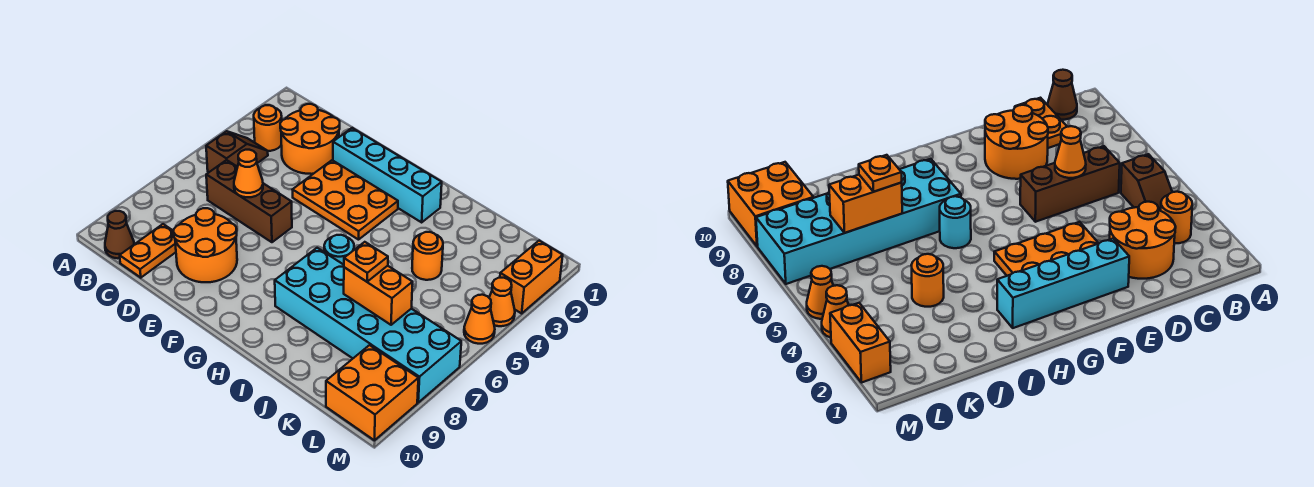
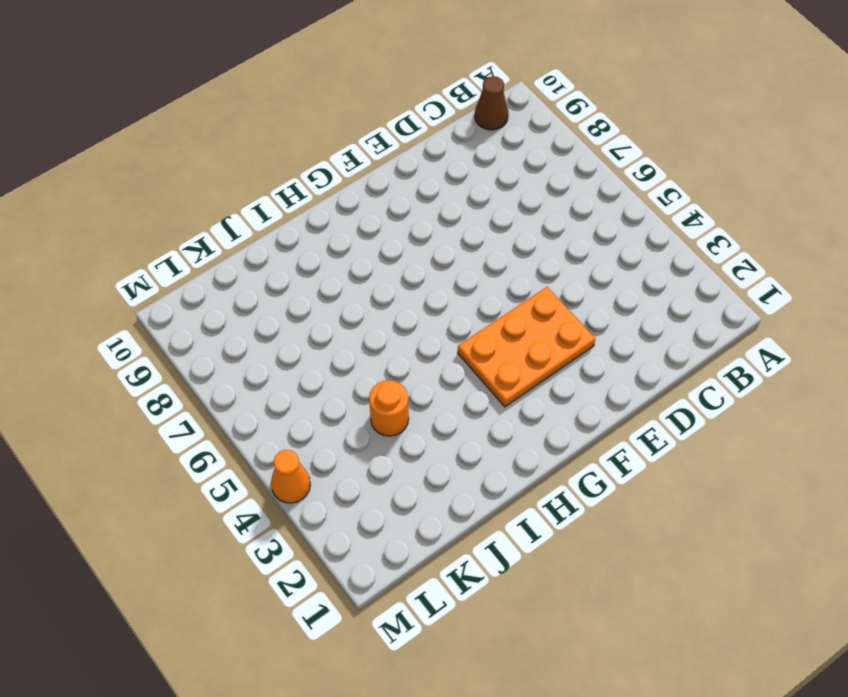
none -> orange 1x1 round brick [254,105,282,151]
none -> brown 1x2 slope [206,131,268,172]
none -> orange 2x2 round brick [280,104,340,174]

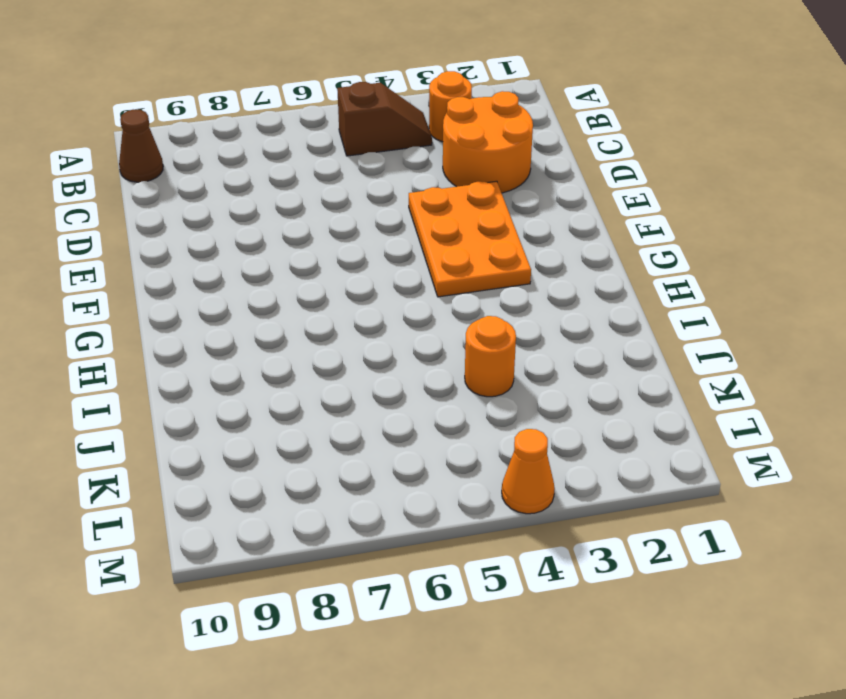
none -> brown 1x3 brick [206,160,292,242]
none -> orange 1x2 plate [120,224,176,278]
none -> orange 2x2 round brick [174,208,237,282]

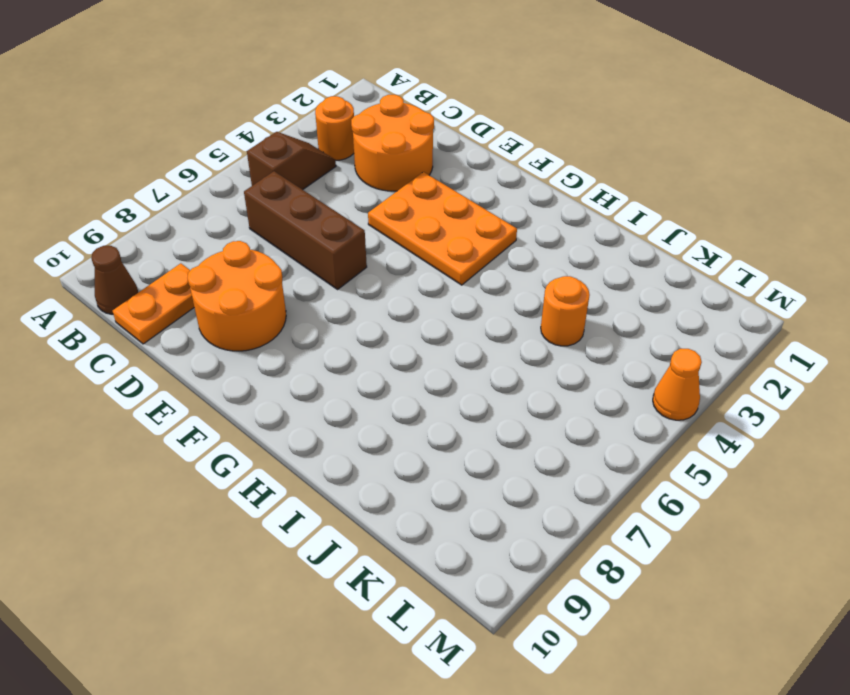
none -> cyan 1x4 brick [333,128,442,222]
none -> cyan 1x1 round brick [324,235,354,265]
none -> cyan 2x6 brick [275,248,461,402]

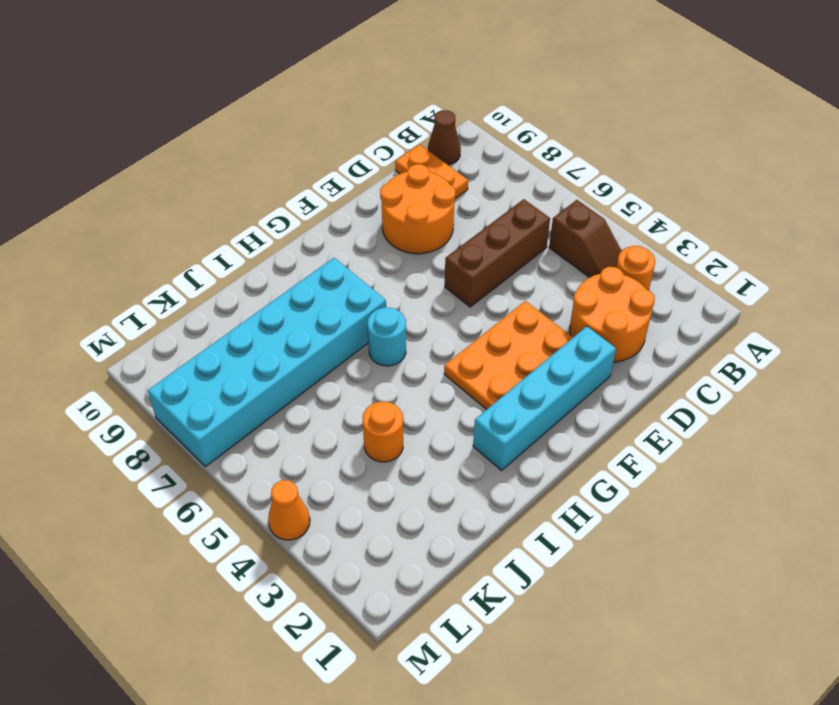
none -> orange 2x2 brick [326,345,418,440]
none -> orange 1x2 brick [500,241,563,313]
none -> orange 1x1 cone [464,295,495,344]

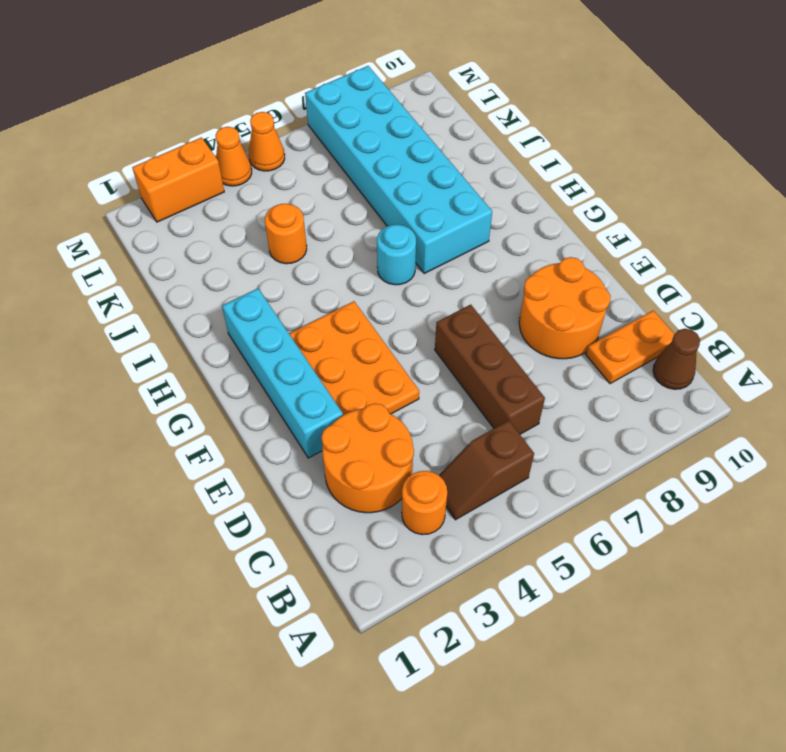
none -> orange 2x2 brick [326,345,418,440]
none -> orange 1x1 cone [234,150,263,197]
none -> orange 1x2 brick [344,266,413,325]

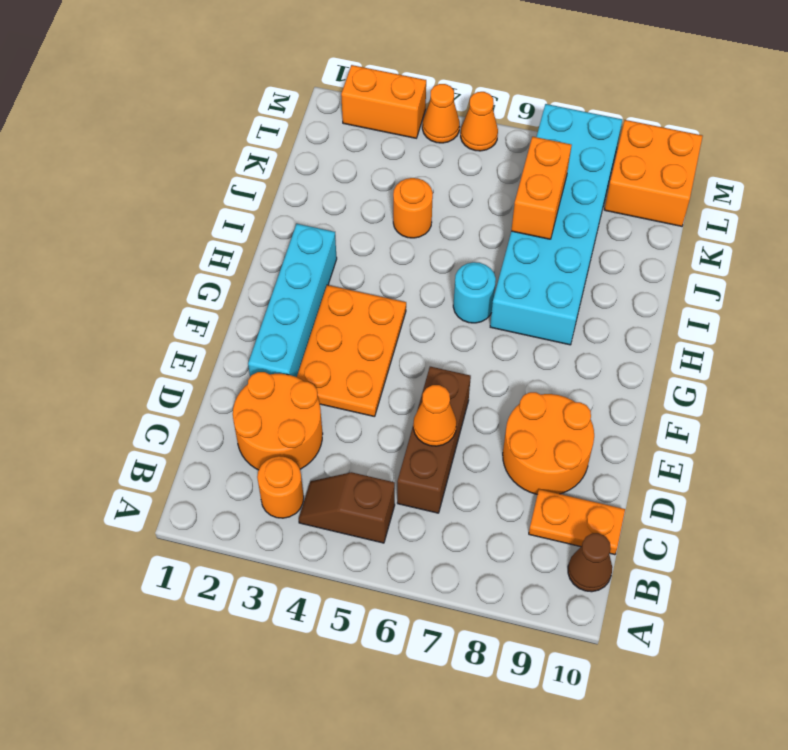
none -> orange 1x1 plate [344,242,388,282]

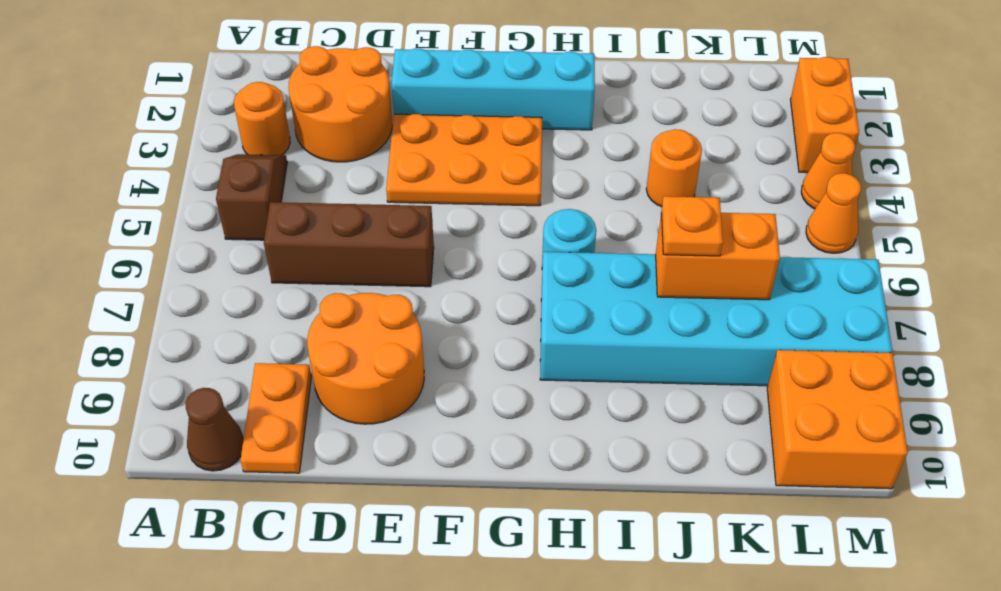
none -> orange 1x1 cone [234,150,263,197]

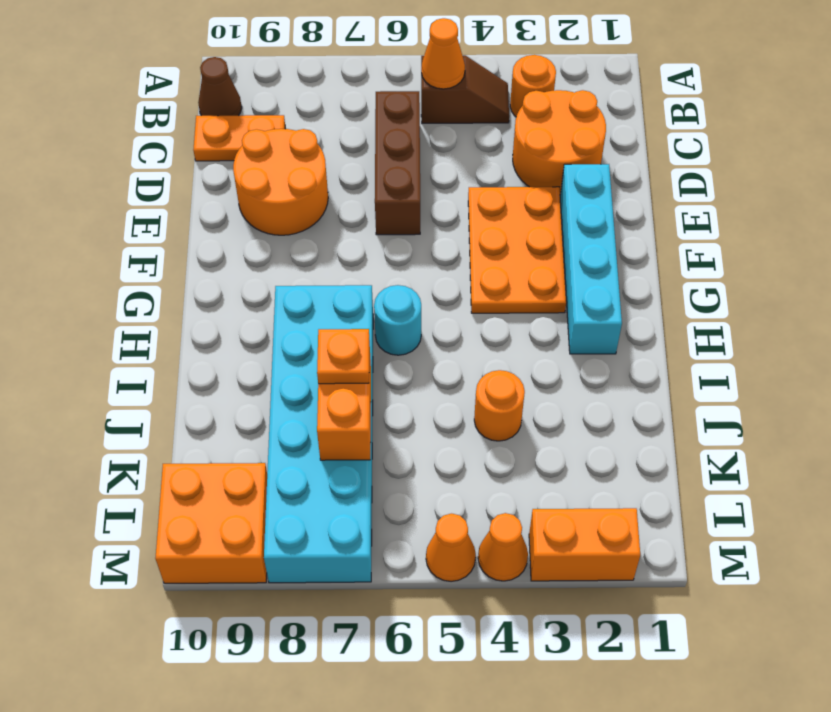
orange 1x1 cone [421,18,465,89] -> orange 1x1 cone moved to [234,150,263,197]

